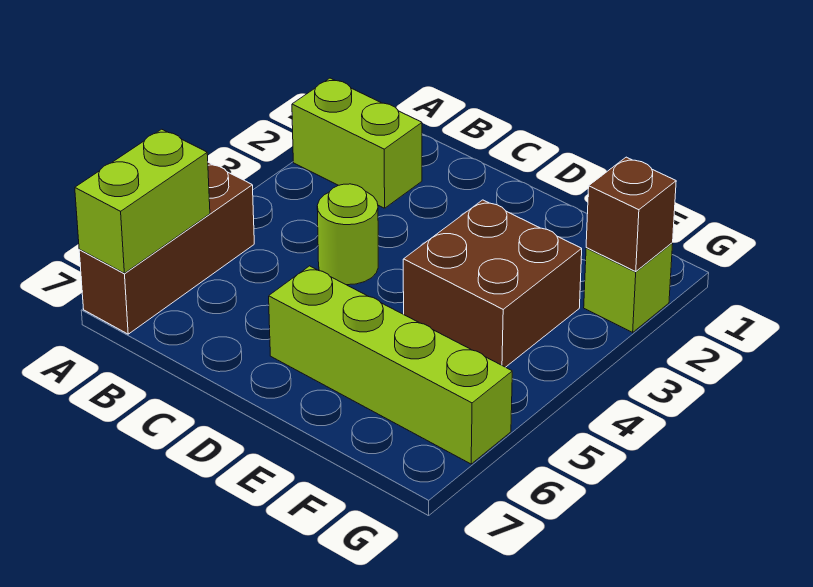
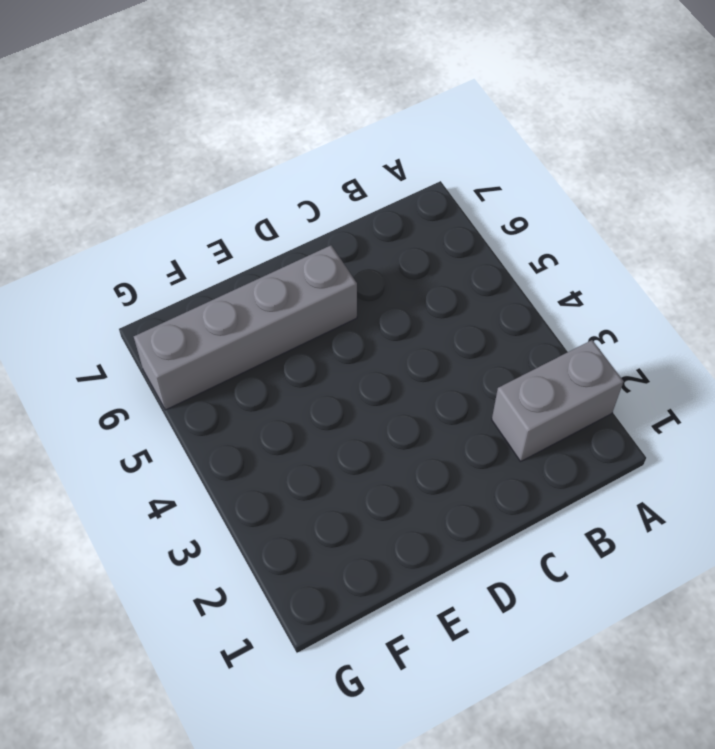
grey 1x2 brick [492,340,624,461] -> lime 1x2 brick [292,78,422,208]
grey 1x4 brick [134,245,357,410] -> lime 1x4 brick [269,266,512,464]
none -> brown 1x3 brick [79,162,254,334]
none -> lime 1x1 round brick [317,184,378,285]

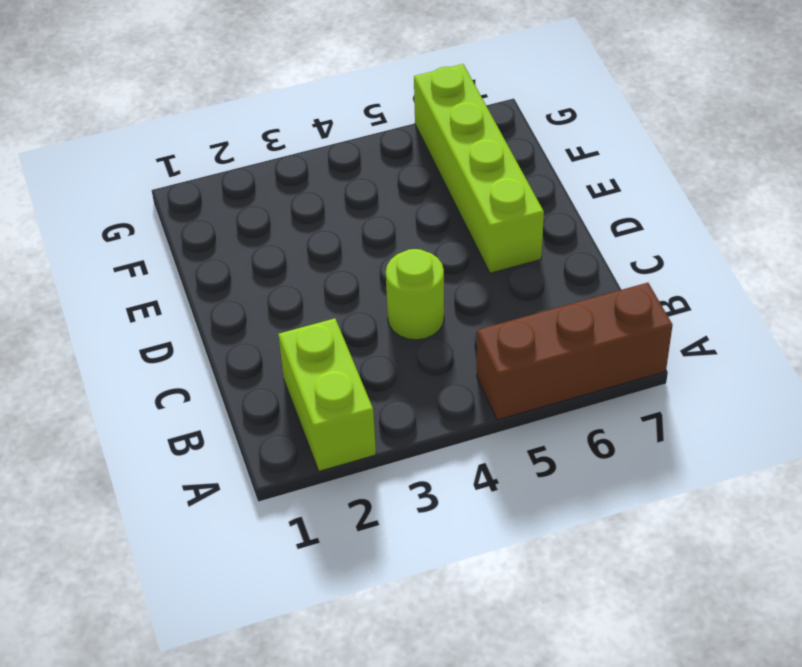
none -> brown 2x2 brick [403,200,582,367]
none -> lime 1x1 brick [584,243,673,332]

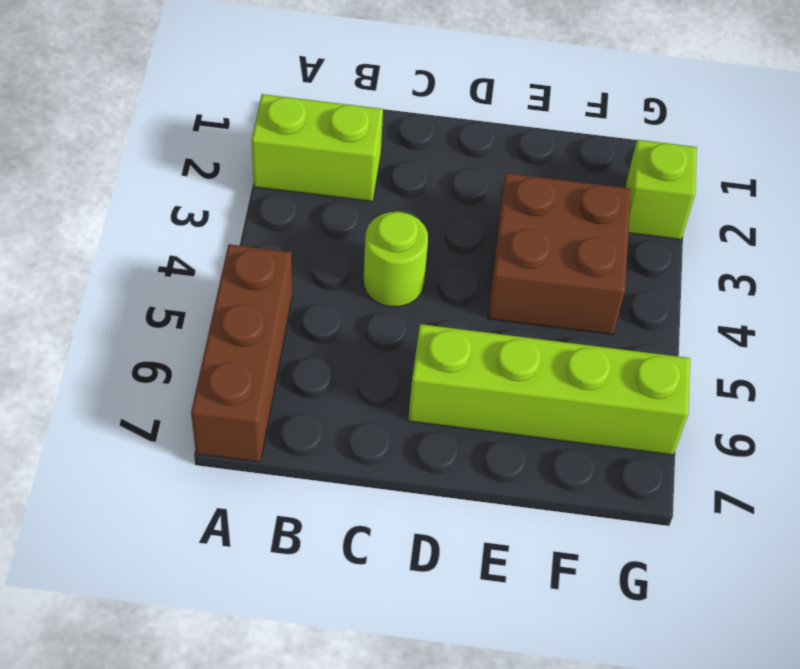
none -> lime 1x2 brick [75,129,210,273]
none -> brown 1x1 brick [586,157,676,271]

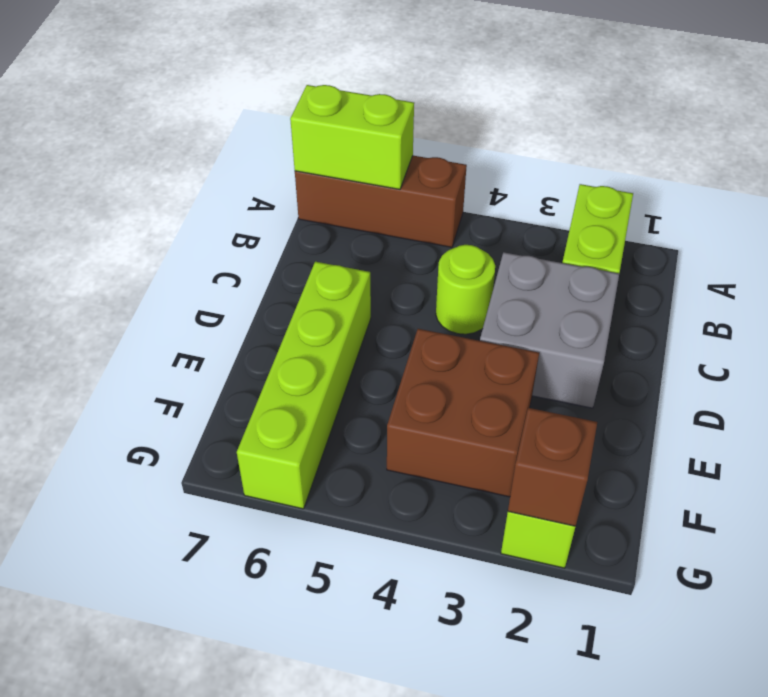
grey 2x2 brick [480,252,619,408] -> none

